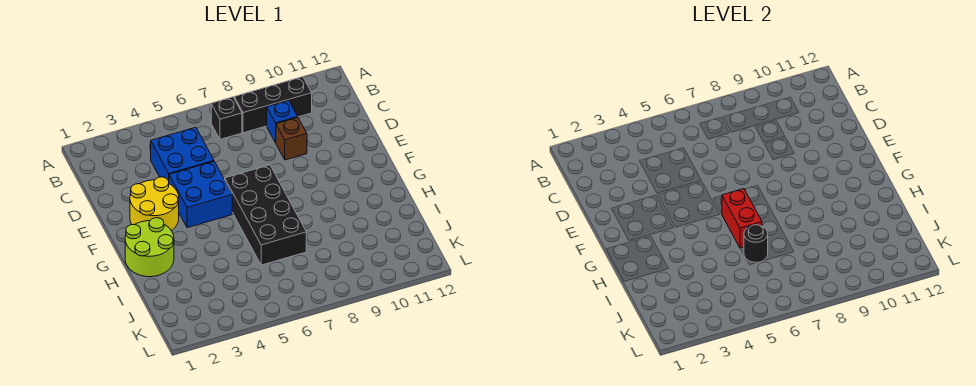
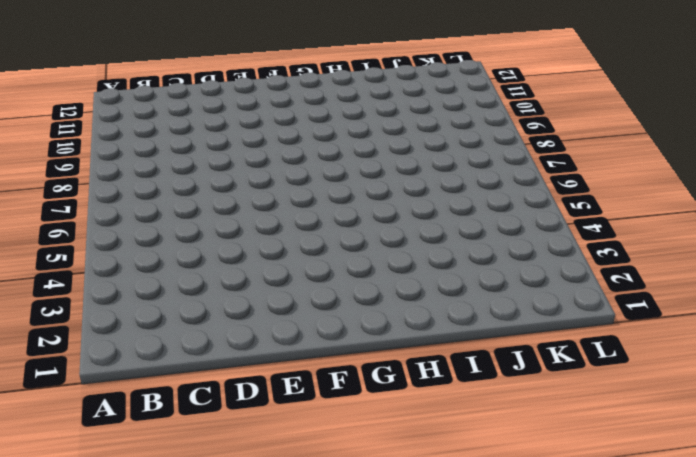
none -> black 1x1 brick [211,97,242,139]
none -> black 1x3 brick [234,77,312,133]

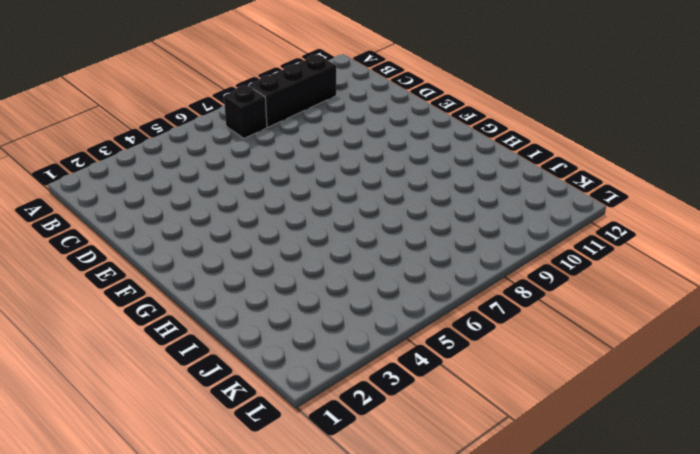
none -> blue 2x2 brick [151,127,214,181]
none -> blue 1x1 brick [267,100,298,143]

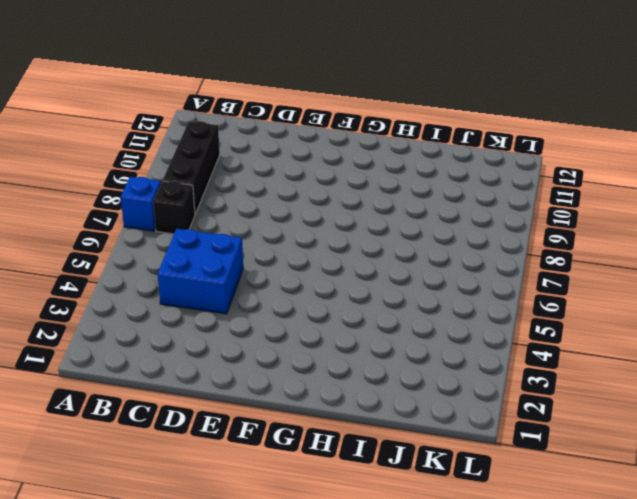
blue 1x1 brick [121,177,161,231] -> blue 1x1 brick moved to [267,100,298,143]
none -> brown 1x1 brick [276,118,307,160]
none -> yellow 2x2 round brick [130,177,179,231]

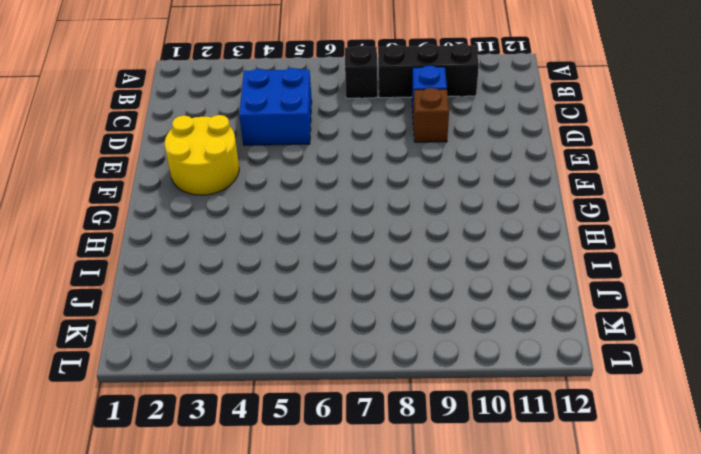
none -> blue 2x2 brick [169,162,232,228]
none -> black 2x4 brick [225,165,306,265]

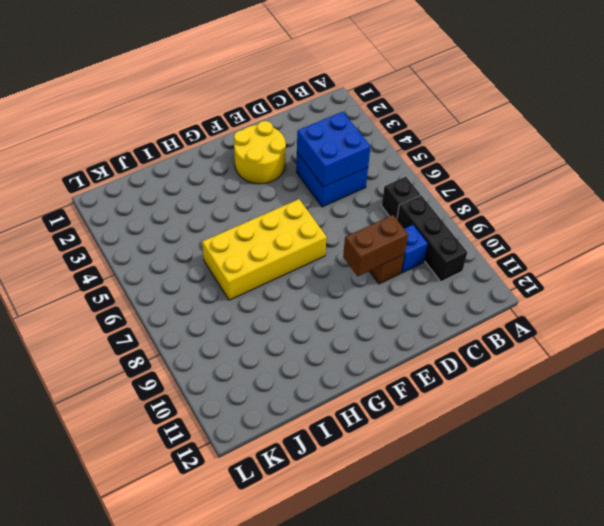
blue 2x2 brick [297,112,371,187] -> blue 2x2 brick moved to [169,162,232,228]
brown 1x2 brick [343,215,408,276] -> none
yellow 2x4 brick [202,199,327,300] -> black 2x4 brick [225,165,306,265]
none -> lime 2x2 round brick [125,218,174,277]
none -> red 1x2 brick [722,189,762,248]

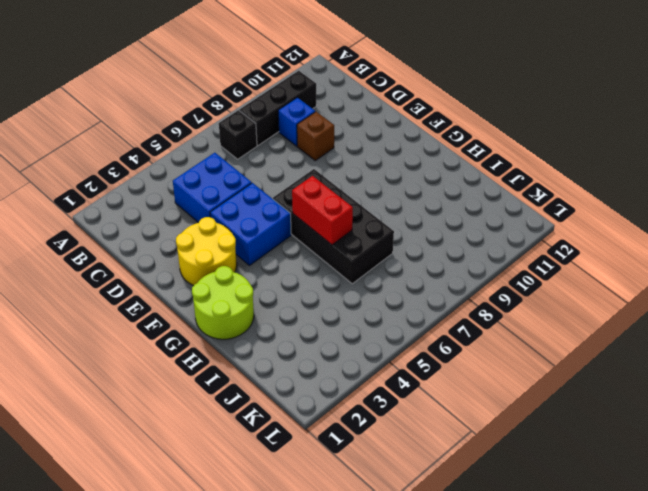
none -> black 1x1 round brick [744,225,768,262]

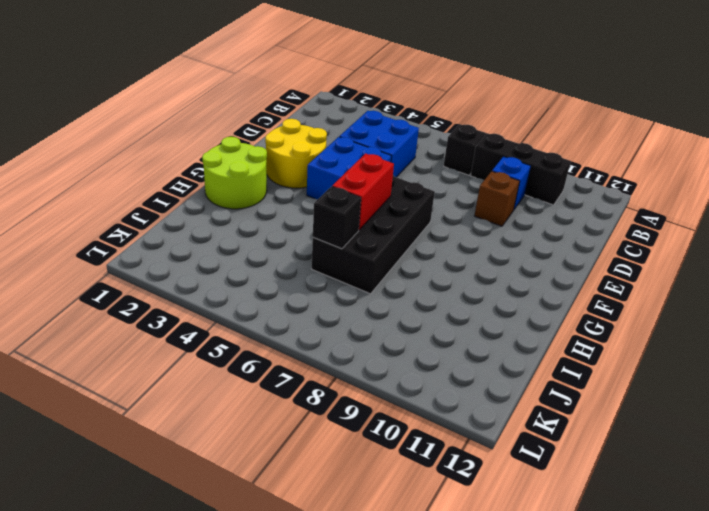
black 1x1 brick [313,186,361,249] -> black 1x1 round brick [744,225,768,262]

